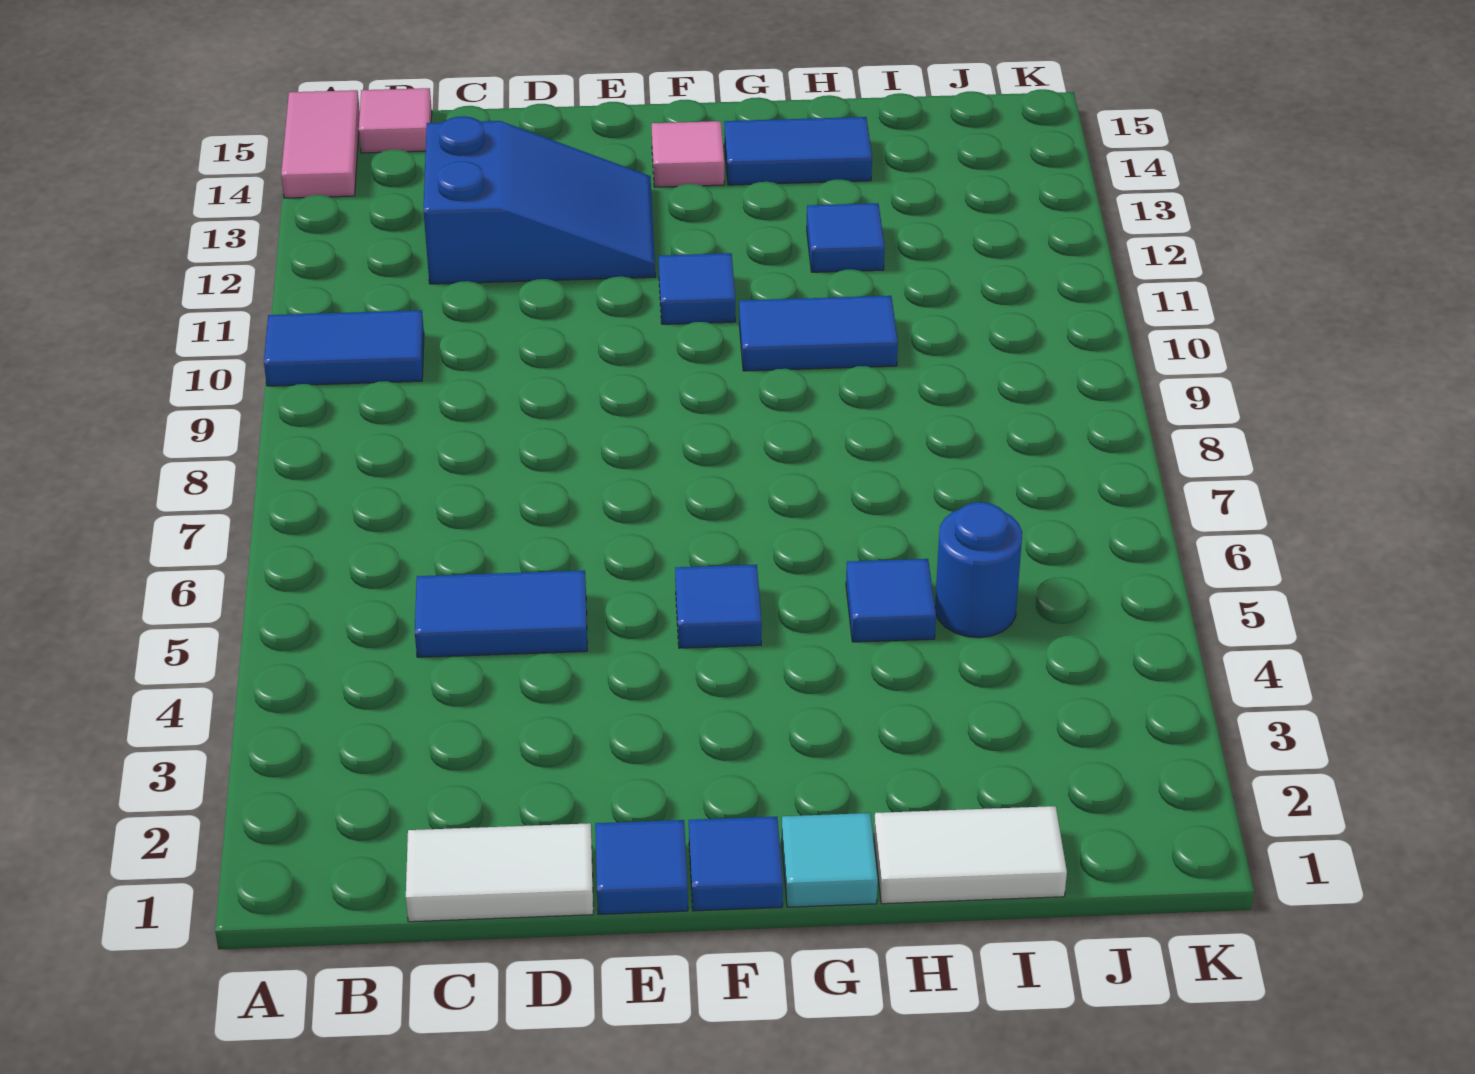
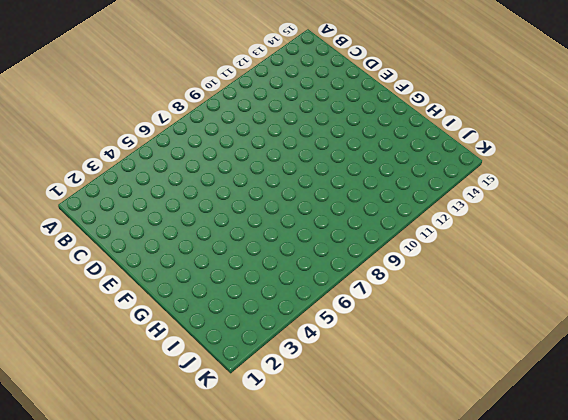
none -> blue 1x2 tile [264,310,424,386]
none -> pink 1x2 tile [281,90,360,198]
none -> pink 1x1 tile [359,88,432,153]

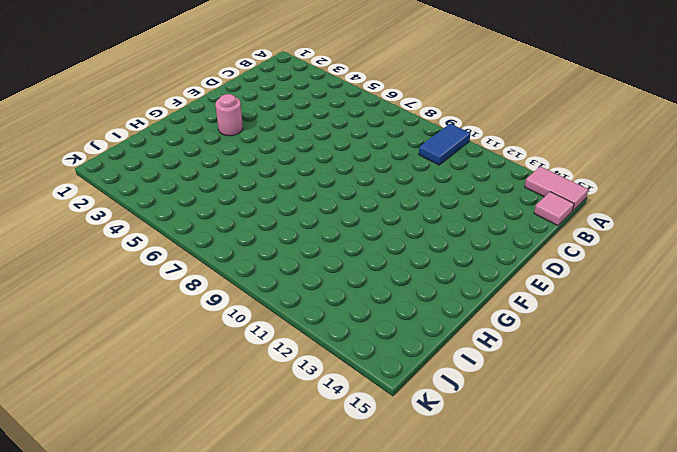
pink 1x1 round brick [215,94,243,136] -> none
none -> white 1x2 tile [406,823,593,922]
none -> blue 1x2 tile [415,570,587,657]
none -> blue 2x3 slope [424,116,655,284]

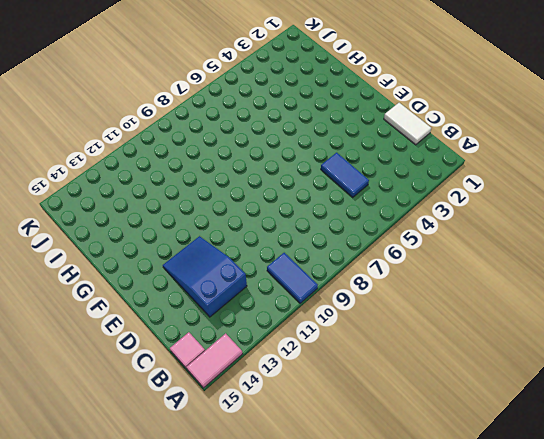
none -> blue 1x1 tile [595,820,688,914]
none -> blue 1x1 tile [689,816,783,911]
none -> blue 1x1 tile [675,565,762,648]

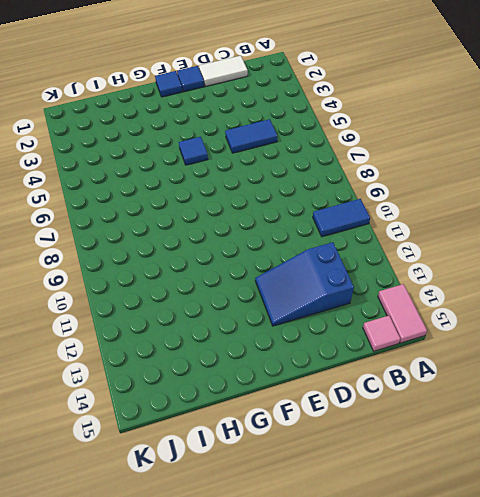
none -> blue 1x1 tile [659,253,735,324]
none -> pink 1x1 tile [652,121,724,187]
none -> cyan 1x1 tile [782,813,878,907]

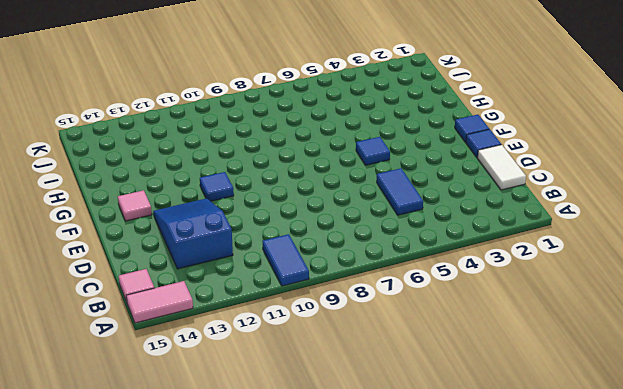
none -> cyan 1x1 tile [782,813,878,907]
none -> blue 1x2 tile [739,296,898,371]
none -> blue 1x2 tile [724,117,872,185]

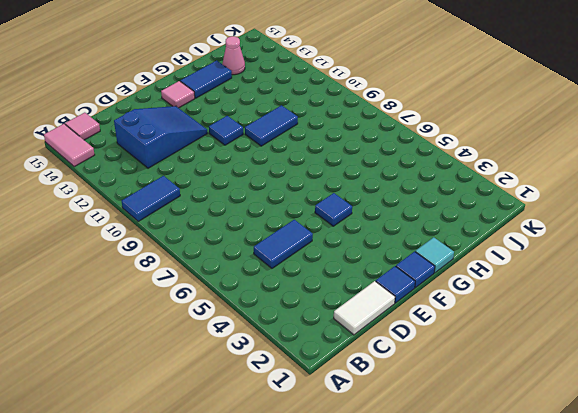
pink 1x1 cone [222,36,245,75] -> none
none -> white 1x2 tile [874,806,1067,904]
none -> blue 1x1 tile [846,559,936,642]
none -> blue 1x1 tile [807,203,885,272]

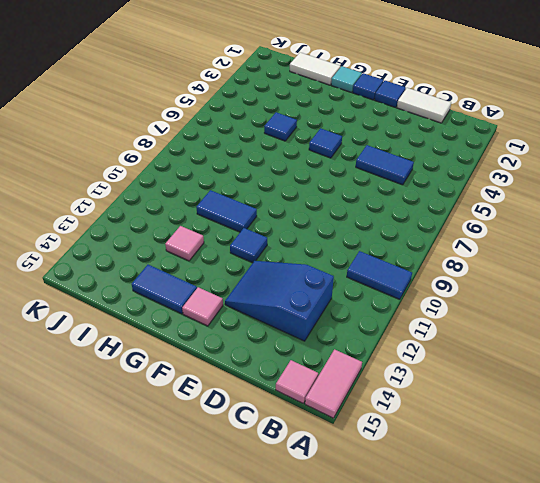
pink 1x1 tile [165,226,204,261] -> blue 1x1 tile [807,203,885,272]
none -> blue 1x1 round brick [935,502,1022,638]

